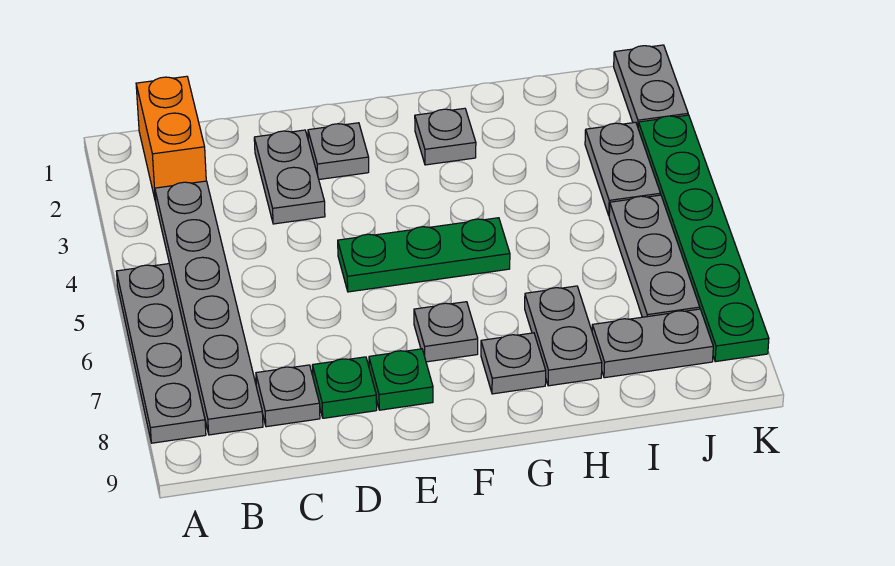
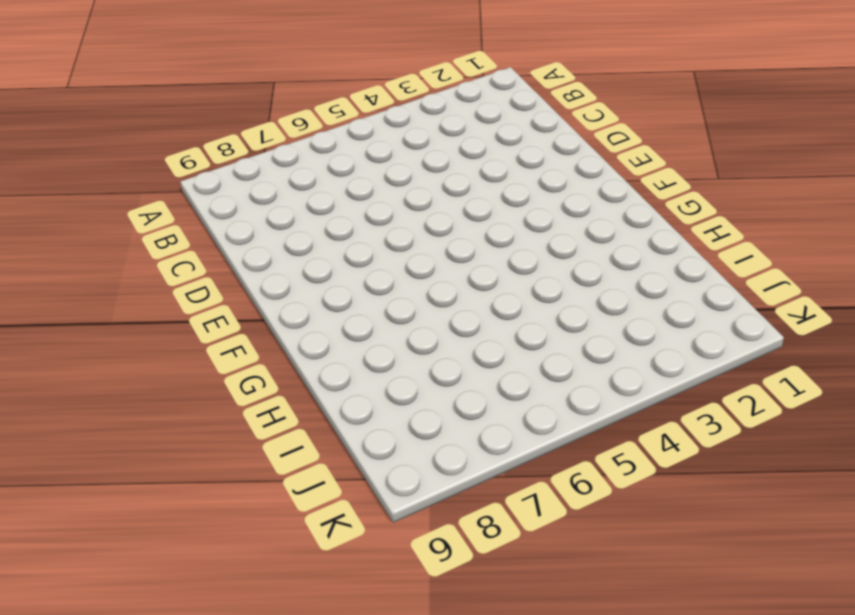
none -> grey 1x4 plate [116,264,206,443]
none -> orange 1x2 brick [136,76,206,202]
none -> grey 1x6 plate [155,181,263,435]

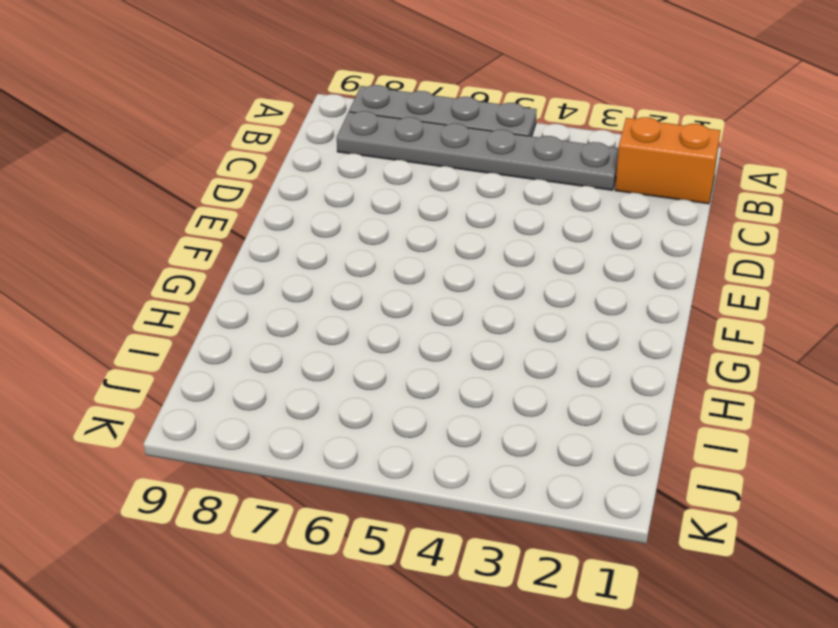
none -> grey 1x1 plate [256,365,320,427]
none -> grey 1x2 plate [254,130,325,224]
none -> green 1x1 plate [312,357,377,418]

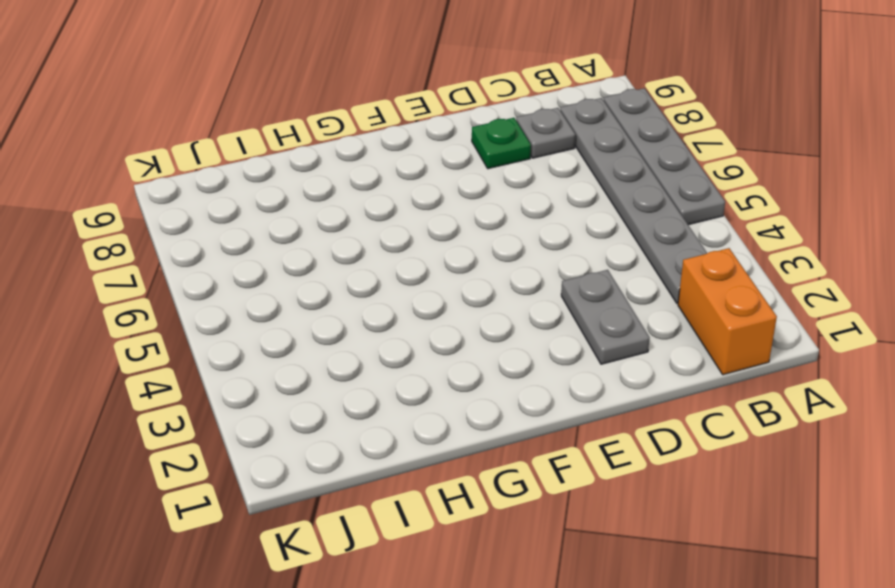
none -> grey 1x1 plate [308,123,369,179]
none -> green 1x3 plate [338,218,510,292]
none -> green 1x1 plate [369,349,433,410]

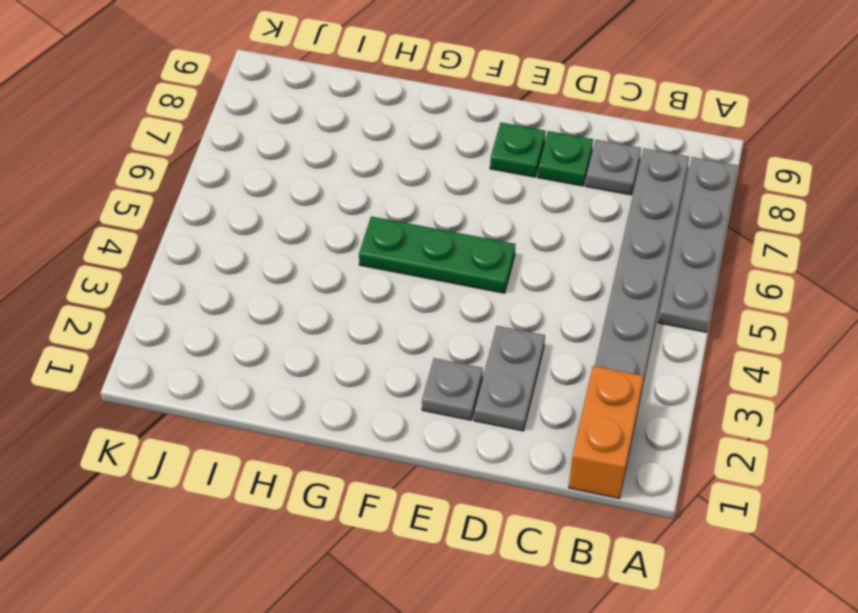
none -> grey 1x1 plate [414,302,478,362]
none -> grey 1x1 plate [415,108,476,165]
none -> grey 1x1 plate [481,333,546,394]

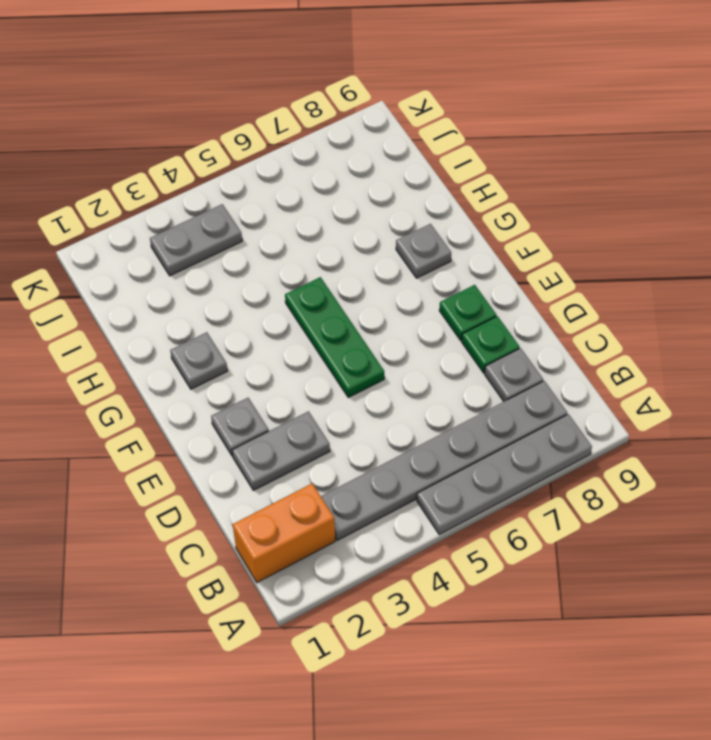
none -> grey 1x1 plate [414,302,478,362]
none -> grey 1x2 plate [525,286,602,386]
none -> grey 1x2 plate [592,309,713,378]

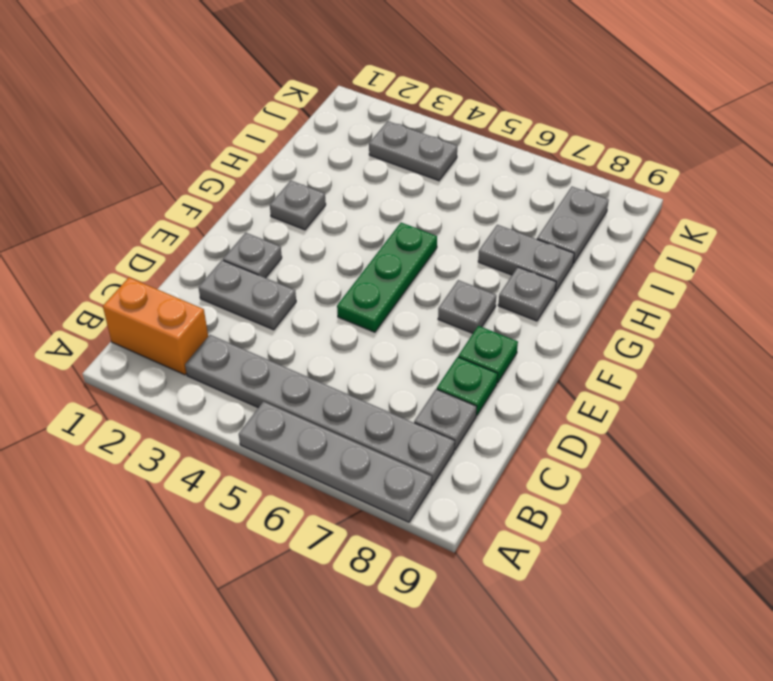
none -> grey 1x3 plate [609,195,700,317]
none -> grey 1x2 plate [614,45,688,126]
none -> green 1x6 plate [638,115,769,362]

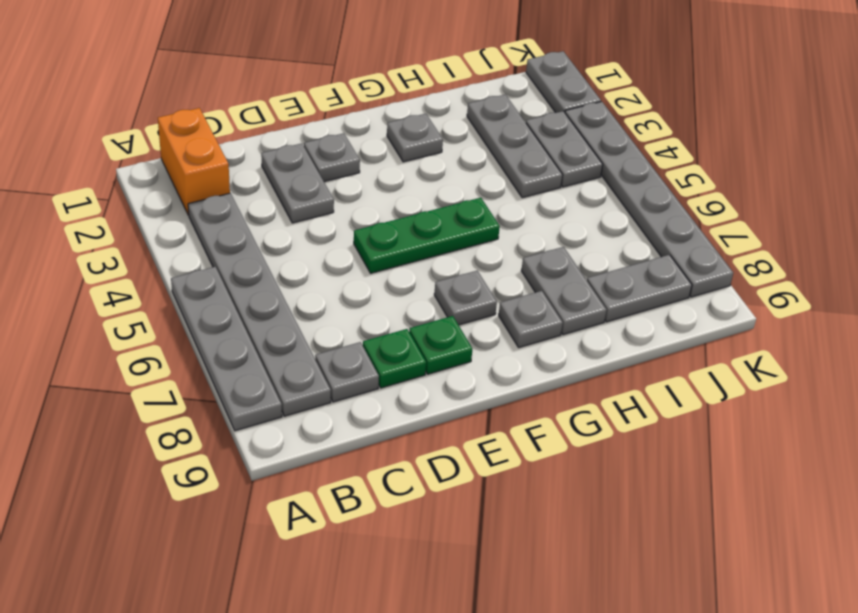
grey 1x3 plate [467,94,562,198] -> grey 1x3 plate moved to [609,195,700,317]
grey 1x6 plate [565,102,733,297] -> green 1x6 plate [638,115,769,362]

